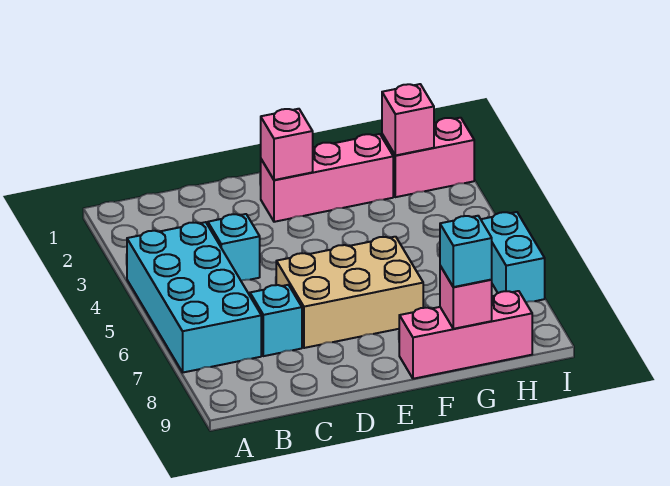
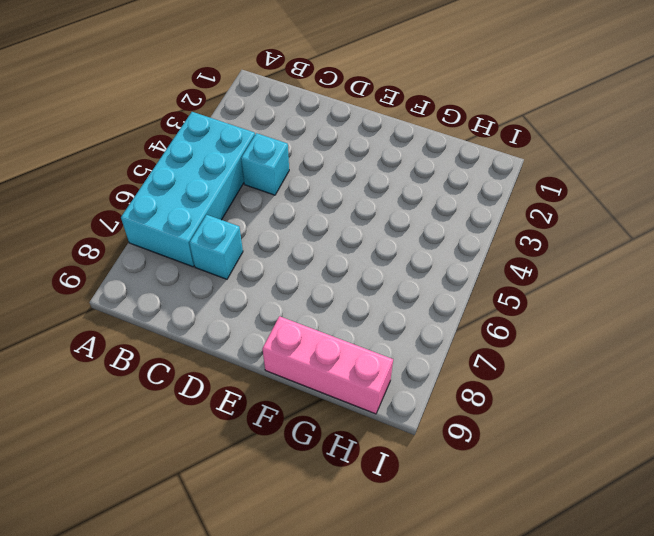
none -> tan 2x3 brick [276,237,423,348]
none -> pink 1x3 brick [261,134,393,222]
none -> pink 1x2 brick [382,118,474,197]

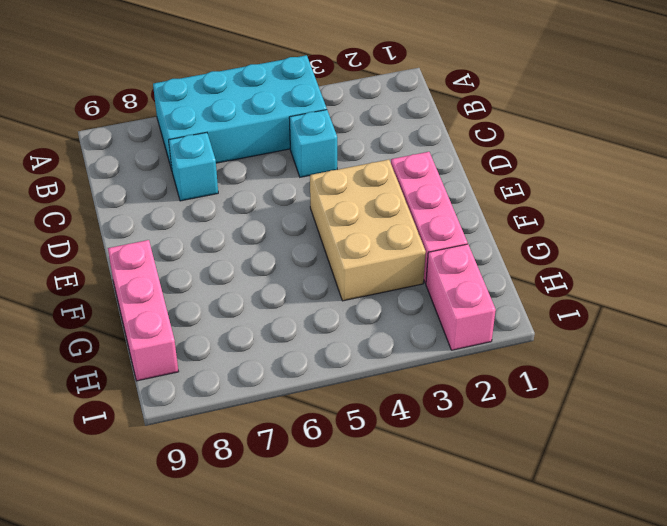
tan 2x3 brick [310,160,426,301] -> tan 2x3 brick moved to [276,237,423,348]
none -> cyan 1x2 brick [481,212,545,302]
none -> pink 1x1 brick [261,109,313,180]
none -> pink 1x1 brick [440,266,492,329]

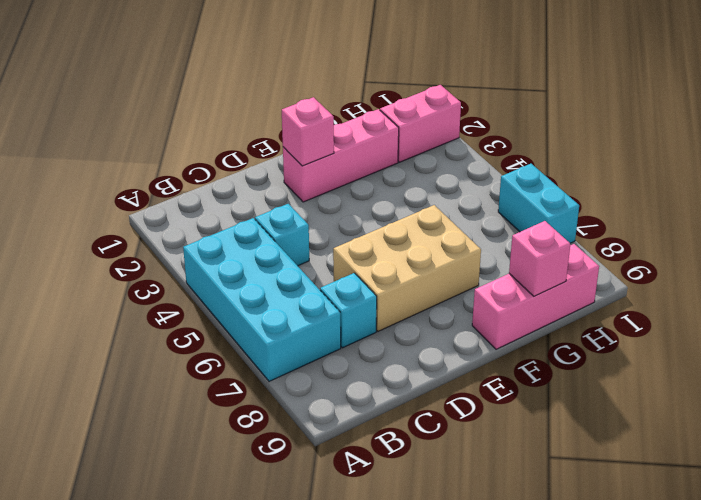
none -> pink 1x1 brick [382,84,434,155]
none -> cyan 1x1 brick [440,216,492,287]

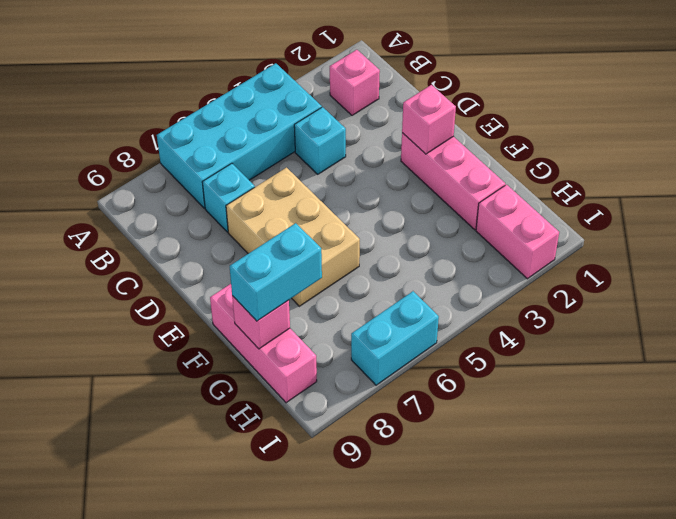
pink 1x1 brick [330,50,380,115] -> pink 1x1 brick moved to [382,84,434,155]
cyan 1x2 brick [230,223,322,321] -> cyan 1x1 brick [440,216,492,287]

